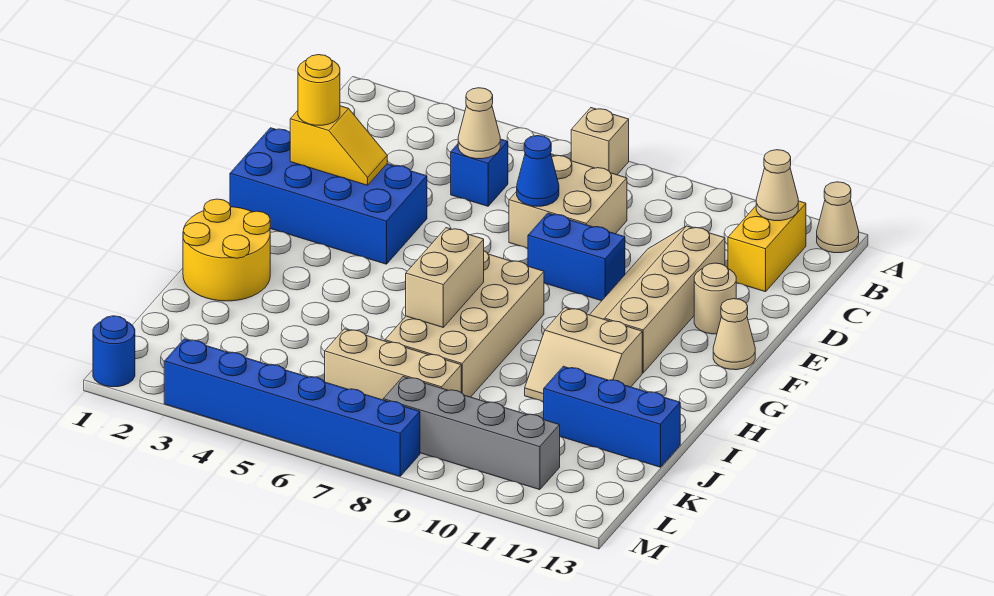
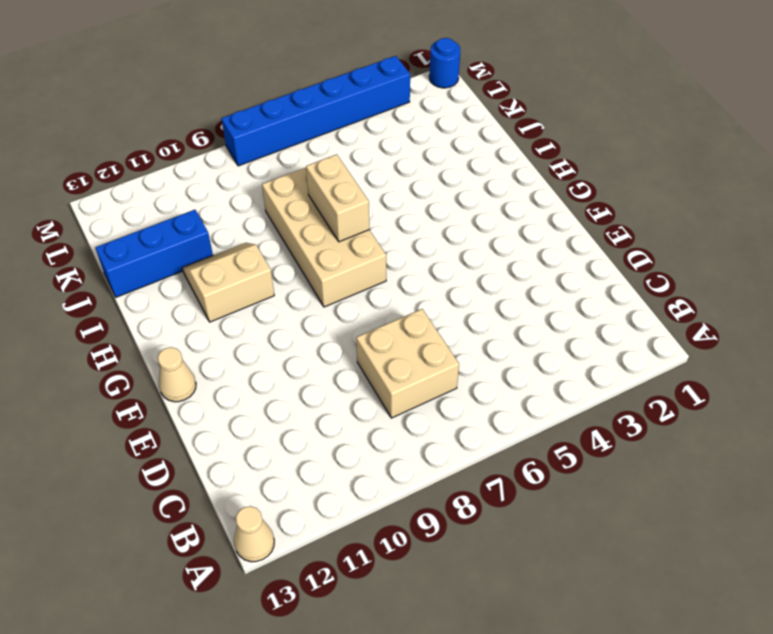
none -> tan 1x1 brick [571,108,629,175]
none -> yellow 1x2 brick [728,201,806,292]
none -> blue 1x1 brick [451,139,508,206]

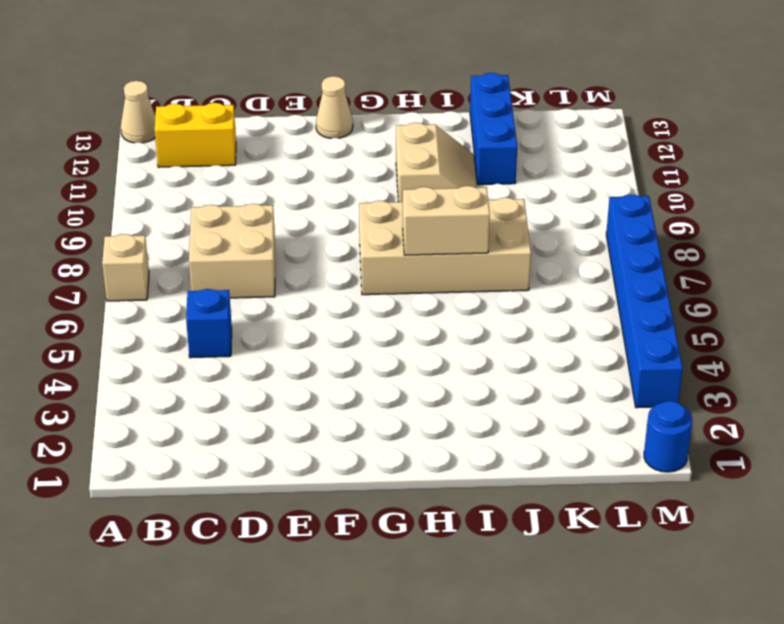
none -> tan 2x4 slope [590,226,725,373]
none -> blue 2x4 brick [230,128,427,264]
none -> blue 1x2 brick [528,213,625,301]

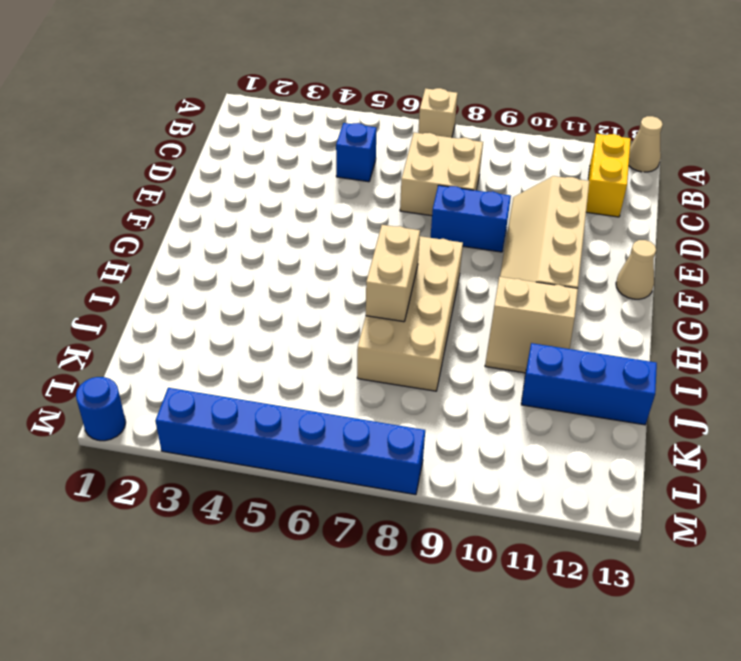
none -> blue 2x4 brick [230,128,427,264]
none -> tan 1x1 round brick [694,263,736,334]
none -> yellow 2x2 round brick [183,199,270,301]

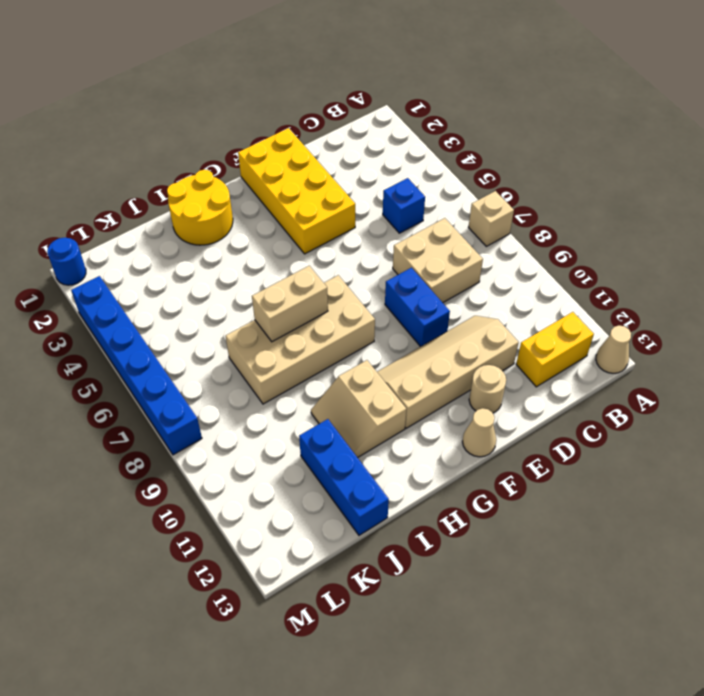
yellow 2x4 brick [238,128,355,254] -> blue 2x4 brick [230,128,427,264]
none -> tan 1x3 brick [325,329,461,400]
none -> grey 1x4 brick [383,377,560,490]
none -> tan 1x1 cone [756,150,798,221]

